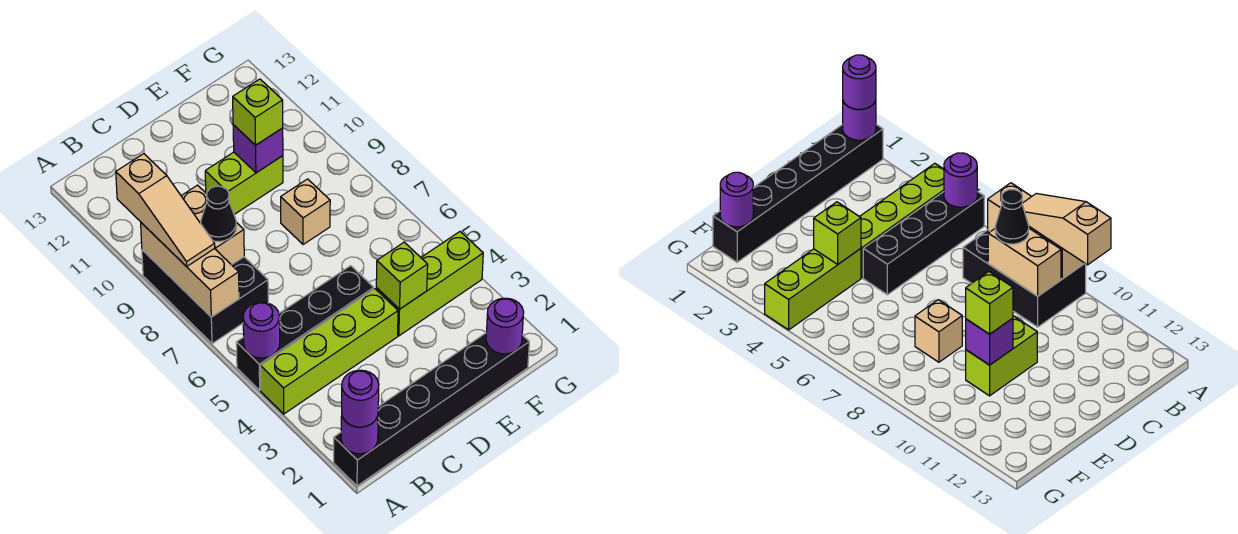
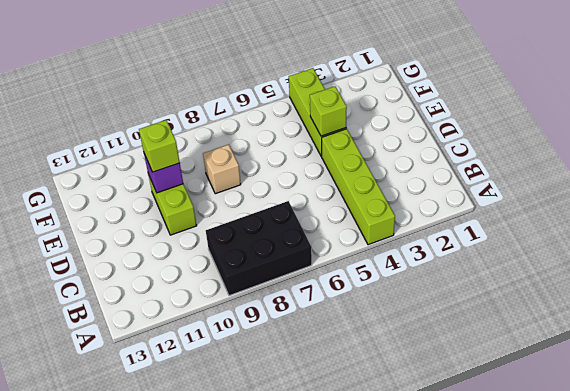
none -> black 1x6 brick [334,333,529,486]
none -> black 1x4 brick [236,266,374,390]
none -> purple 1x1 round brick [341,416,378,454]

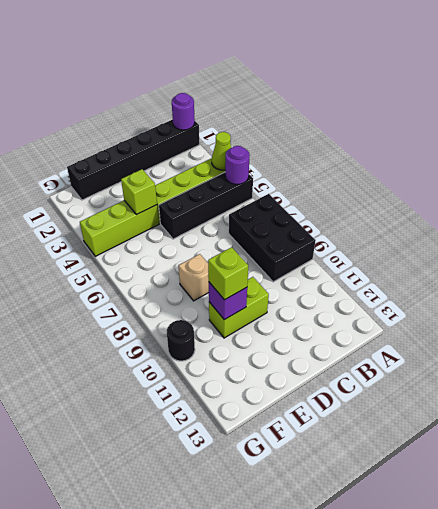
lime 1x1 cone [212,132,232,170] -> none
black 1x1 round brick [167,320,195,361] -> none
none -> tan 1x3 brick [141,223,239,317]
none -> tan 1x2 brick [182,185,244,265]
none -> purple 1x1 round brick [486,298,524,354]

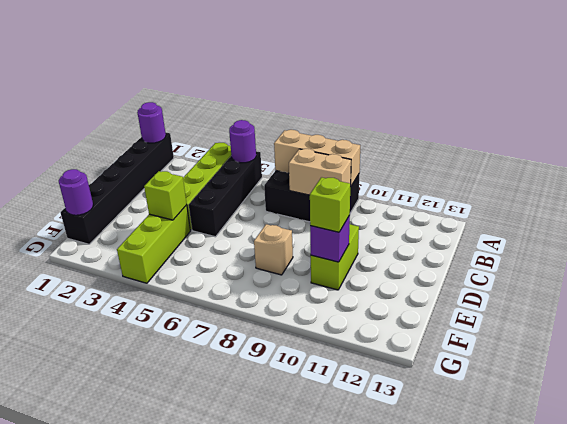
none -> purple 1x1 round brick [342,370,379,427]
none -> tan 1x3 slope [116,154,215,267]
none -> black 1x1 cone [201,186,237,242]

